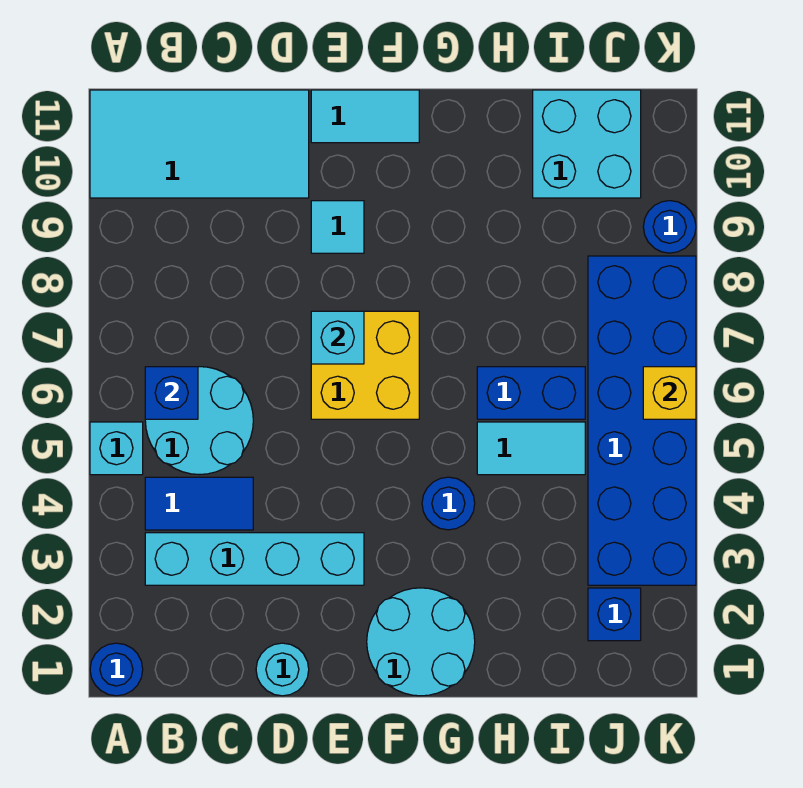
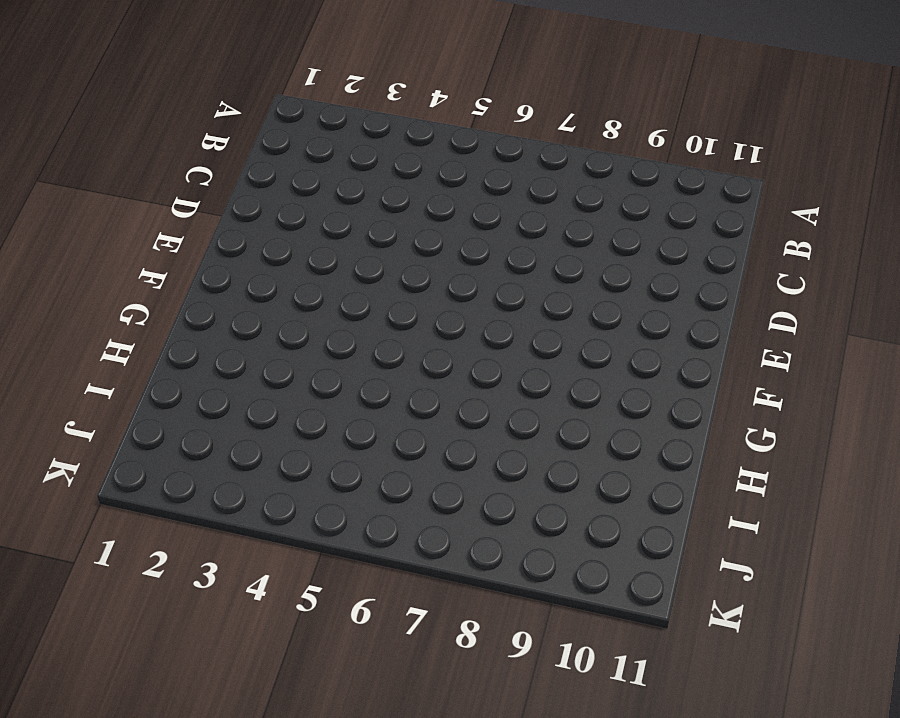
none -> blue 1x1 round brick [90,643,143,696]
none -> cyan 1x1 brick [90,422,143,475]
none -> cyan 2x4 tile [90,90,309,198]

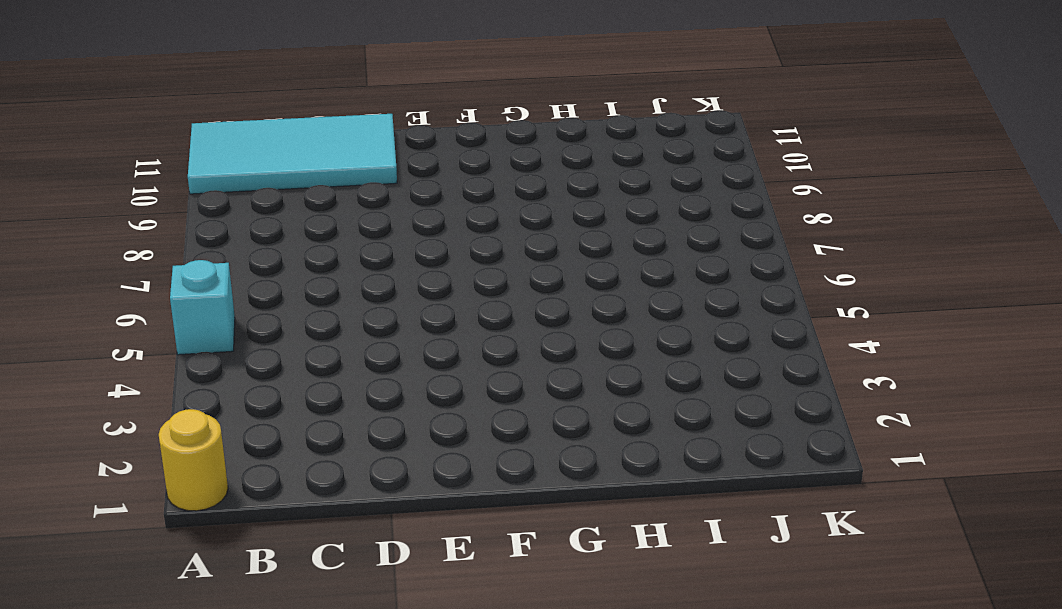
yellow 1x1 round brick [159,409,228,511] -> blue 1x1 round brick [90,643,143,696]
none -> cyan 1x4 brick [145,533,364,585]
none -> blue 1x2 tile [145,477,253,530]
none -> cyan 2x2 round brick [145,367,253,475]

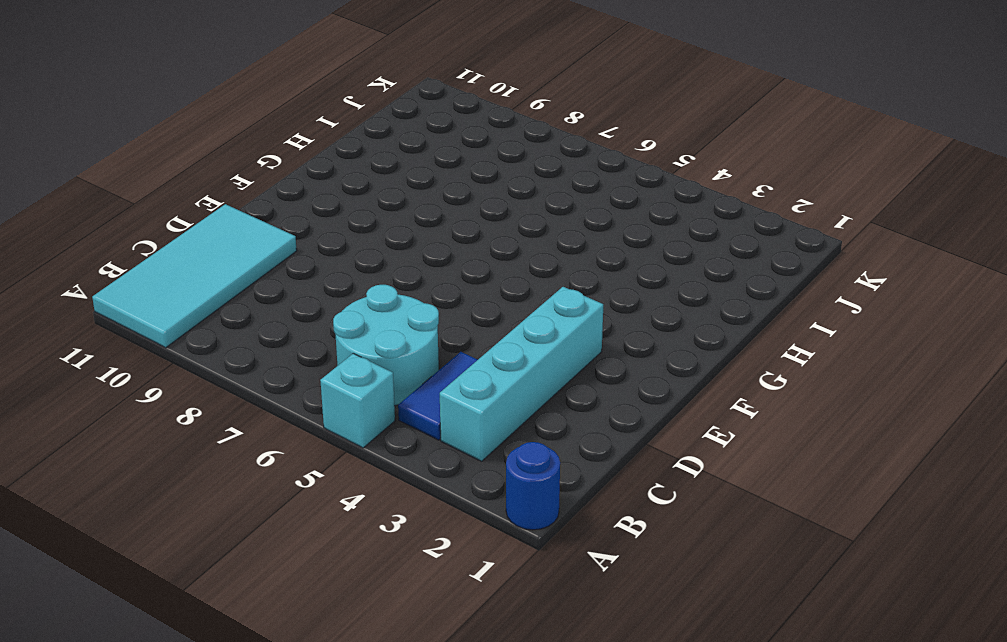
none -> cyan 1x1 round brick [256,643,309,696]
none -> yellow 2x2 brick [311,311,419,419]
none -> cyan 1x1 tile [311,201,364,253]

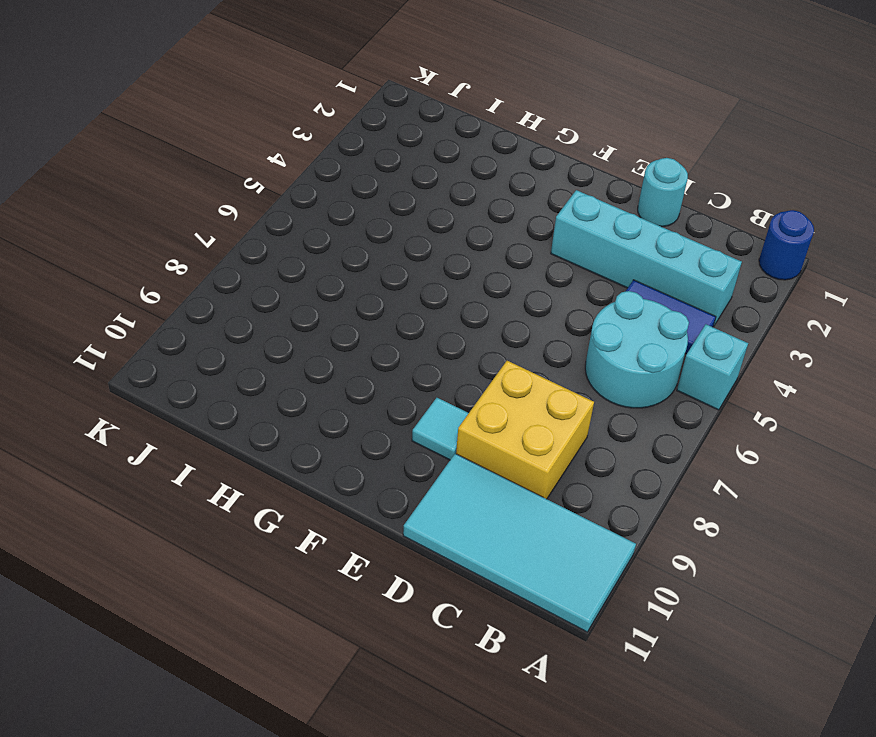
yellow 2x2 brick [456,361,594,499] -> yellow 2x2 brick moved to [311,311,419,419]
none -> cyan 1x2 tile [311,90,419,143]
none -> cyan 2x2 round brick [367,588,475,696]
none -> blue 1x1 round brick [422,477,475,530]

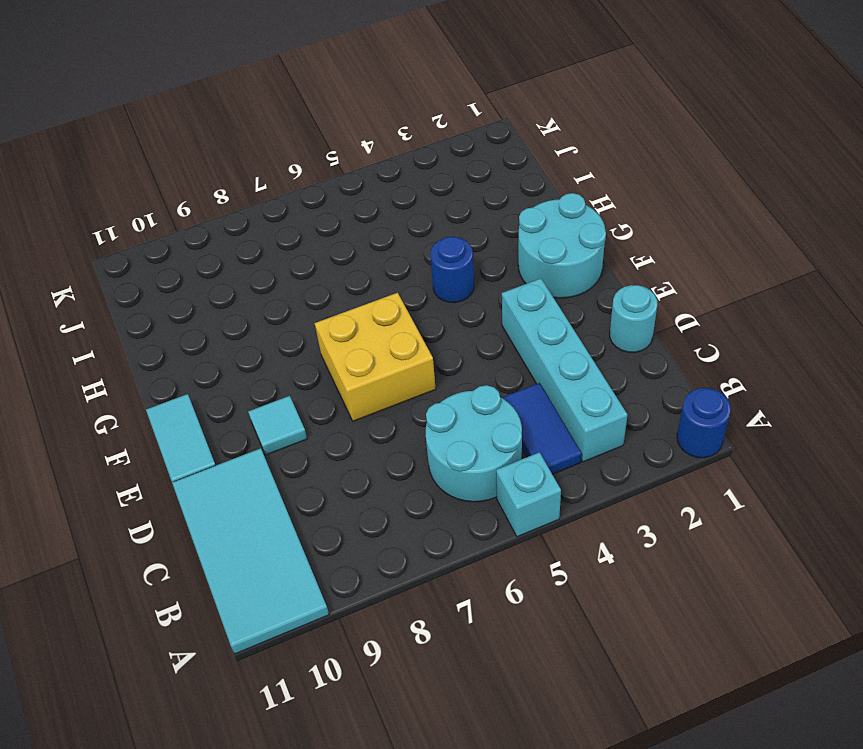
none -> cyan 1x2 tile [477,422,585,475]
none -> blue 1x2 brick [477,367,585,419]
none -> cyan 2x2 brick [533,90,641,198]

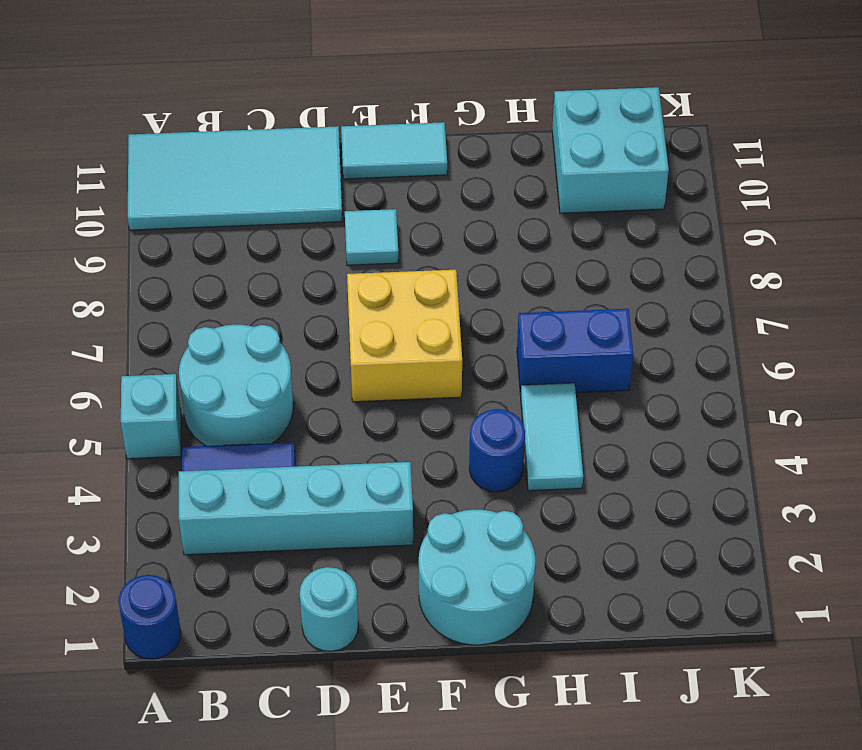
cyan 1x2 tile [521,383,583,491] -> cyan 1x2 tile turned to [477,422,585,475]
none -> blue 1x1 brick [588,588,641,641]
none -> blue 2x6 brick [588,256,696,585]
none -> blue 1x1 round brick [643,201,696,253]

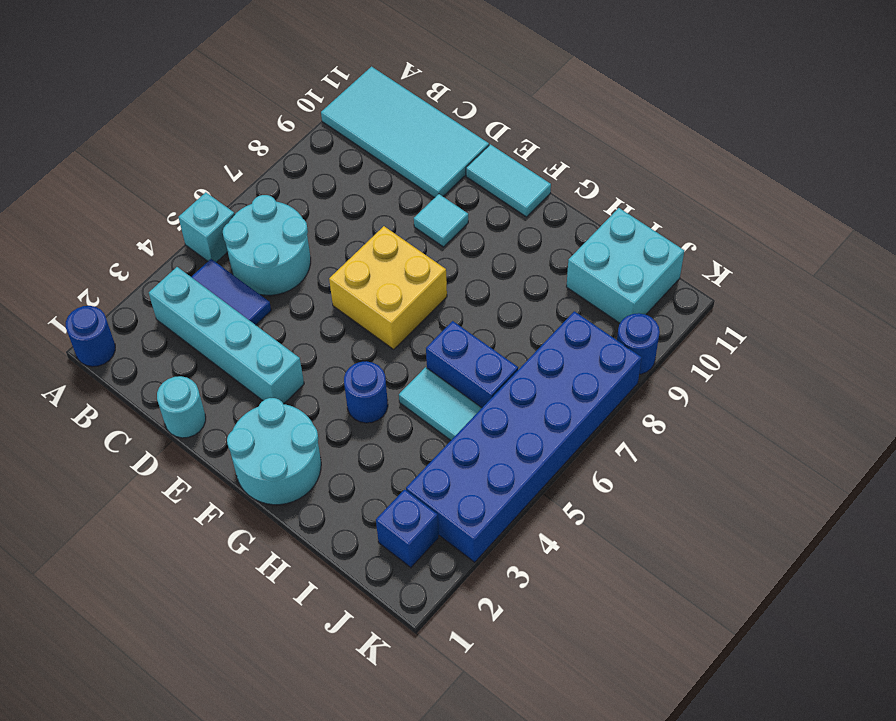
none -> blue 1x1 brick [145,367,198,419]
none -> cyan 1x1 brick [311,311,364,364]
none -> yellow 1x1 brick [643,367,696,419]

